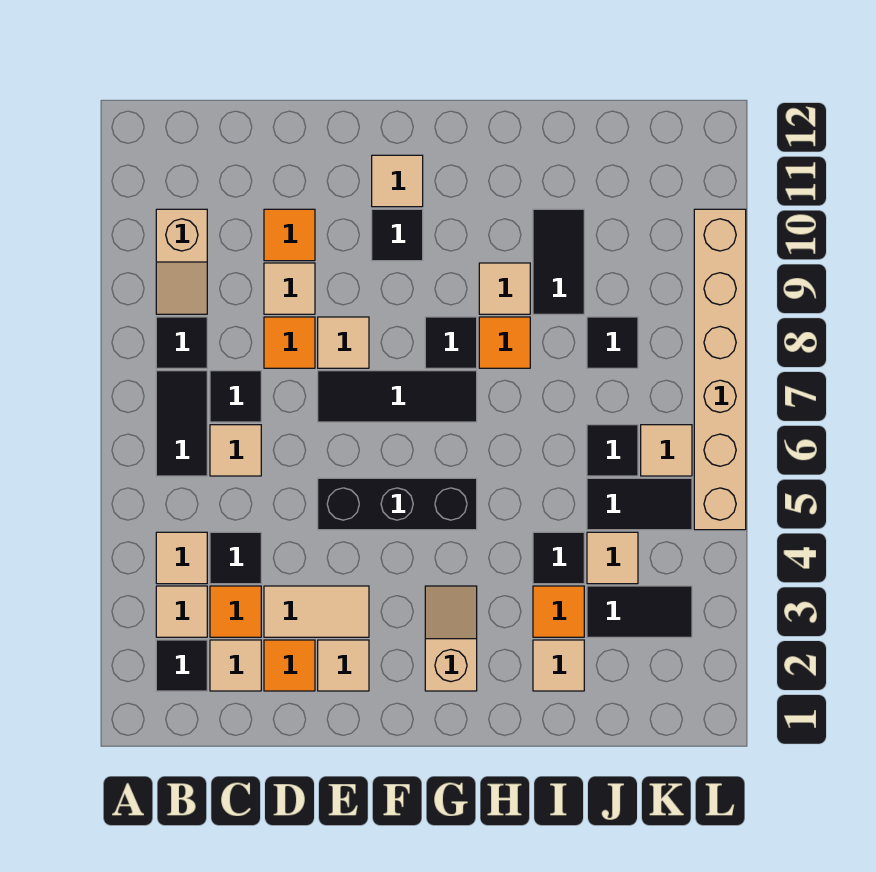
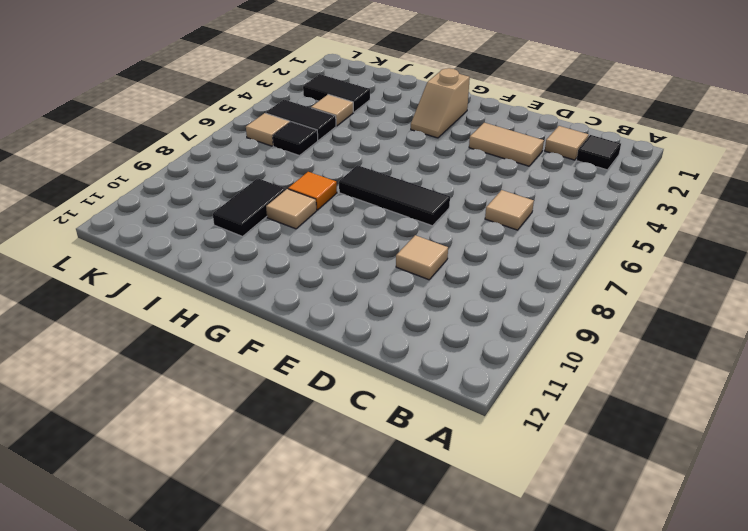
none -> tan 1x1 tile [156,586,207,637]
none -> tan 1x1 tile [156,532,207,584]
none -> black 1x2 tile [156,371,207,476]
none -> black 1x1 tile [156,317,207,368]

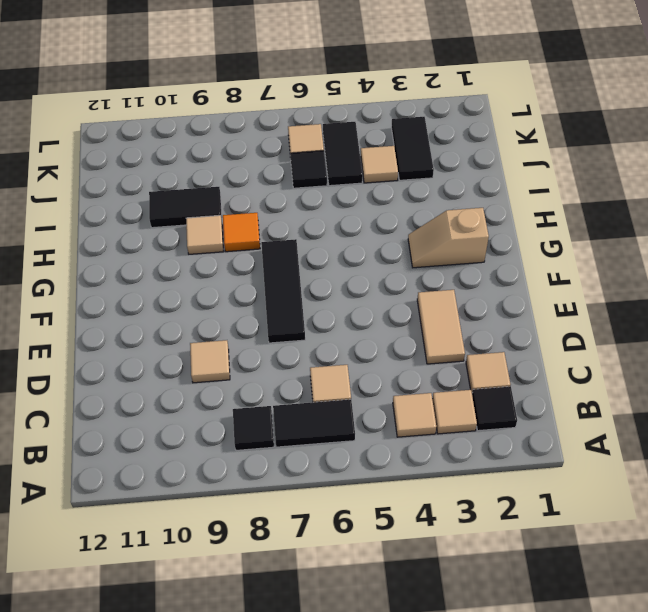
none -> tan 1x2 slope [156,209,207,314]
none -> orange 1x1 tile [210,586,261,637]
none -> black 1x1 tile [210,532,261,584]
none -> black 1x1 tile [210,371,261,422]

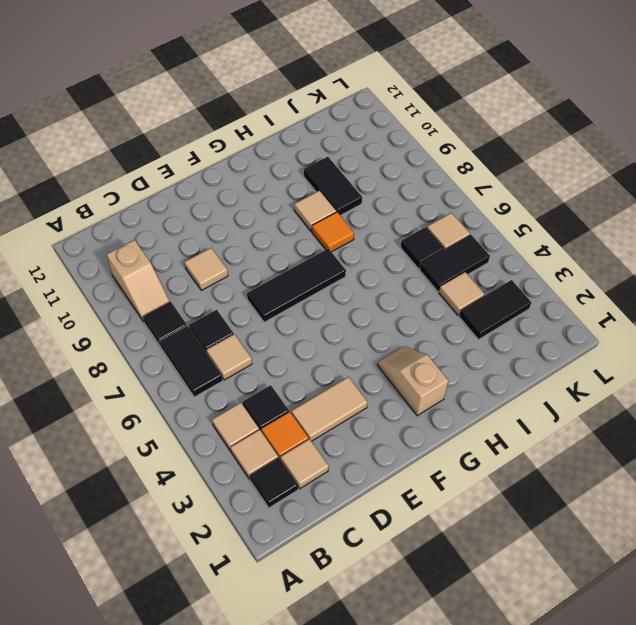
none -> orange 1x1 tile [264,640,315,691]
none -> orange 1x1 tile [264,317,315,368]
none -> orange 1x1 tile [264,209,315,261]
none -> tan 1x1 tile [318,640,369,691]

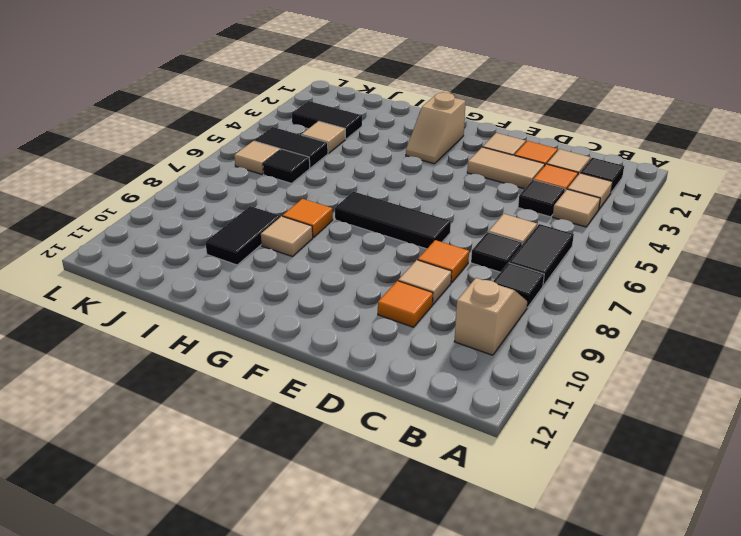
none -> black 1x3 brick [318,478,477,530]
none -> tan 1x1 tile [318,317,369,368]
none -> black 1x1 tile [372,209,423,261]
none -> tan 1x1 tile [372,155,423,207]

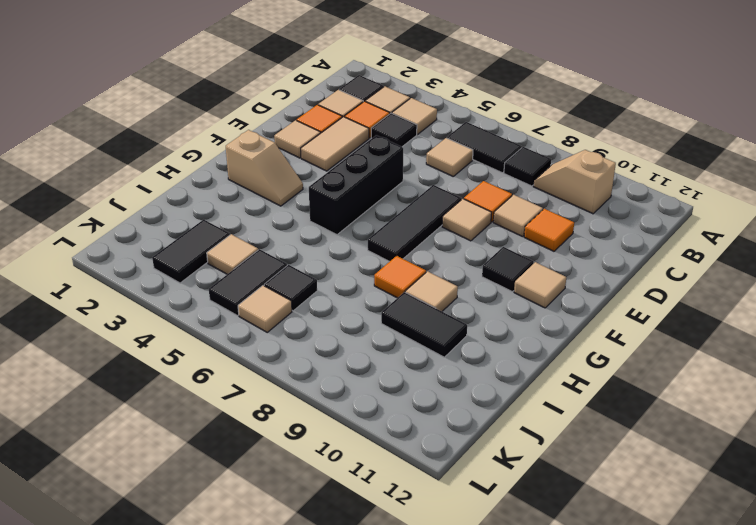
none -> black 1x1 tile [210,371,261,422]
none -> black 1x1 tile [425,317,477,368]
none -> tan 1x1 tile [533,640,584,691]
none -> orange 1x1 tile [533,586,584,637]

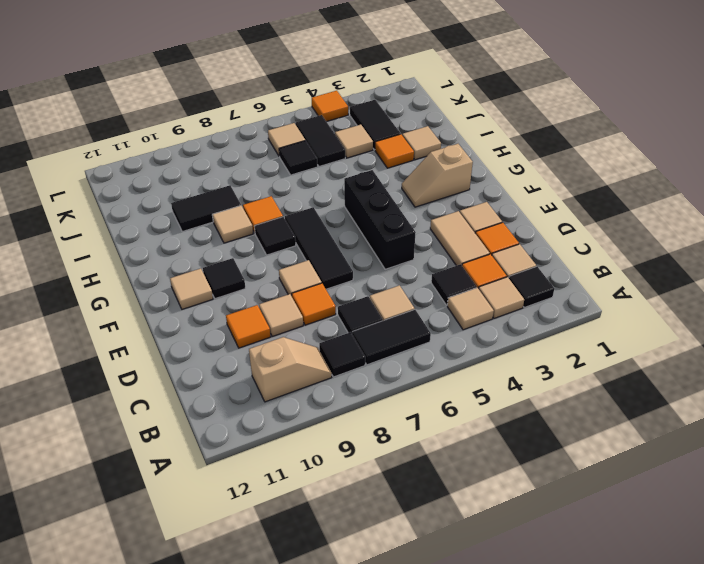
orange 1x1 tile [312,91,348,122] -> none
none -> black 1x1 tile [533,532,584,584]
none -> black 1x1 tile [587,317,638,368]
none -> tan 1x6 brick [694,209,746,530]

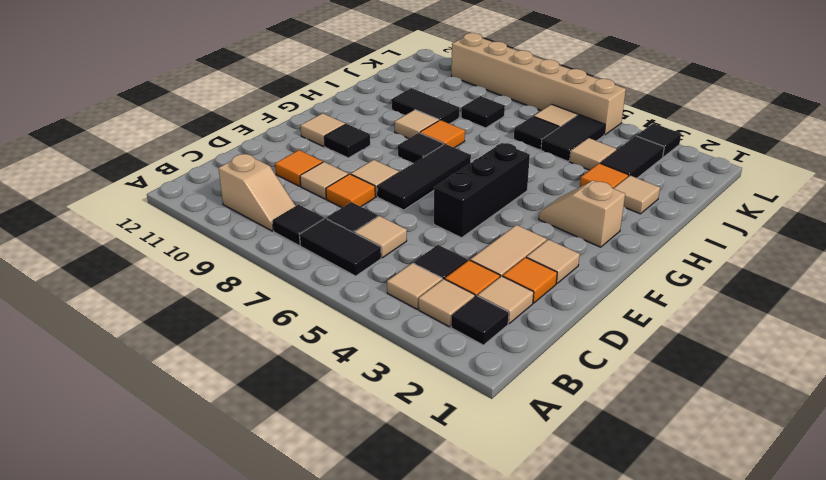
black 1x1 tile [637,123,681,157] -> black 1x1 tile moved to [533,532,584,584]

